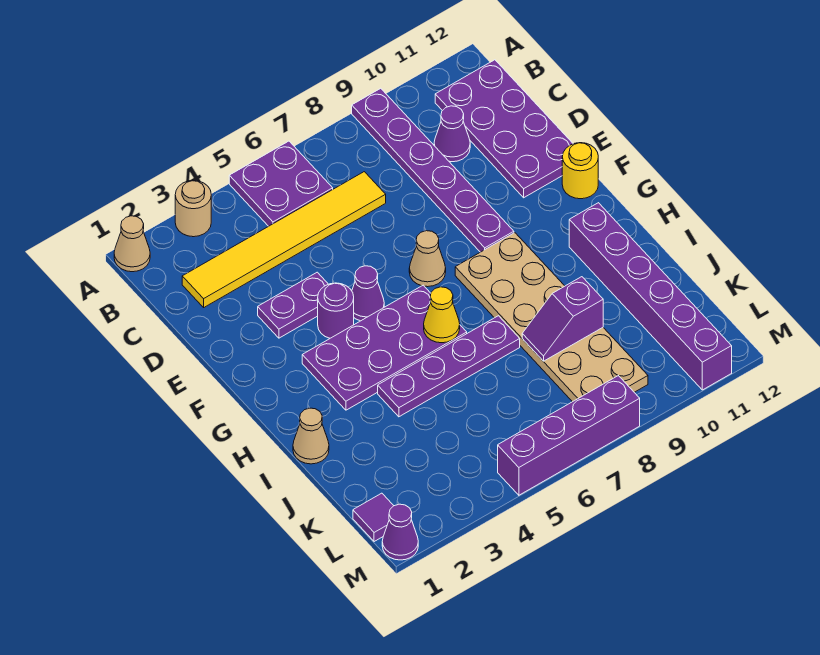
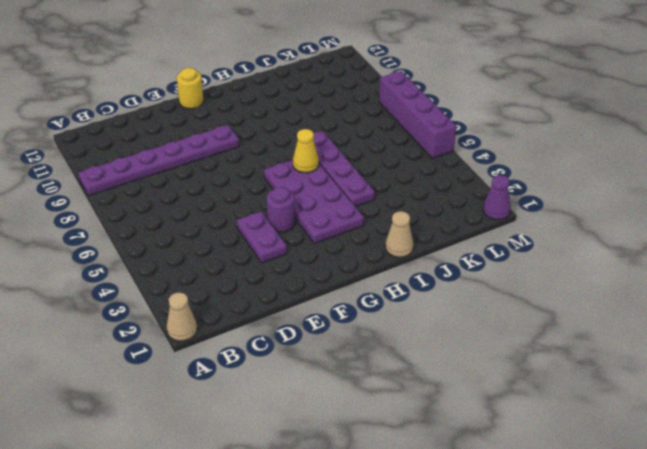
none -> tan 1x1 round brick [175,180,211,237]
none -> purple 2x2 plate [229,141,333,226]
none -> purple 2x4 plate [435,60,573,198]

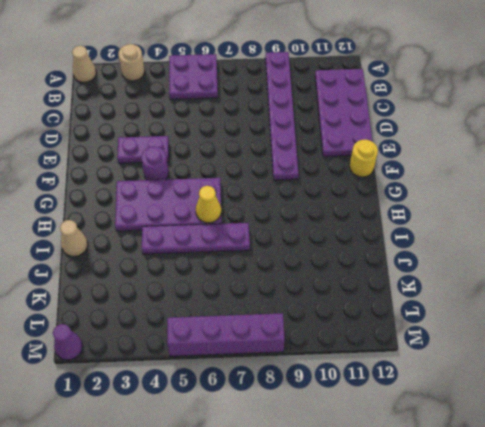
none -> yellow 1x6 tile [182,172,386,307]
none -> purple 1x1 cone [434,106,470,162]
none -> purple 1x1 cone [352,266,384,321]

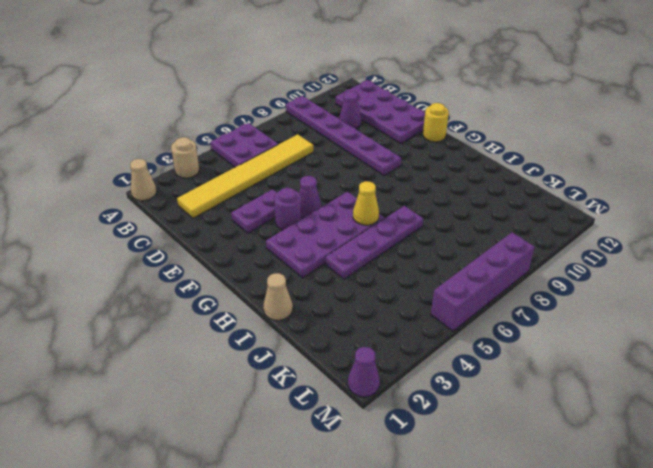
none -> tan 1x1 cone [409,231,446,287]
none -> tan 2x6 plate [455,233,648,402]
none -> purple 1x6 brick [569,203,732,390]

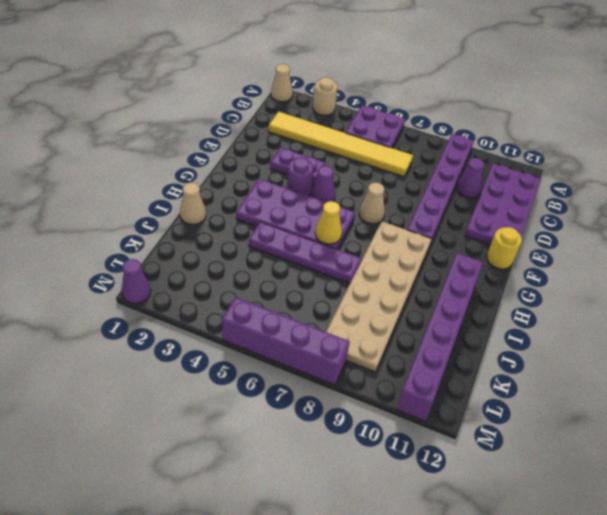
none -> purple 1x1 tile [353,493,394,542]
none -> purple 1x2 slope [522,277,603,361]

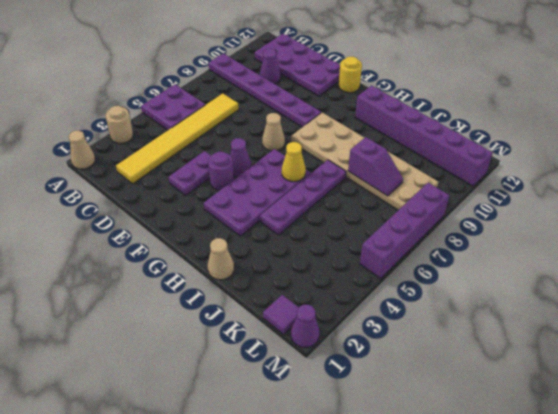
purple 1x2 slope [348,137,403,196] -> purple 1x2 slope turned to [522,277,603,361]

